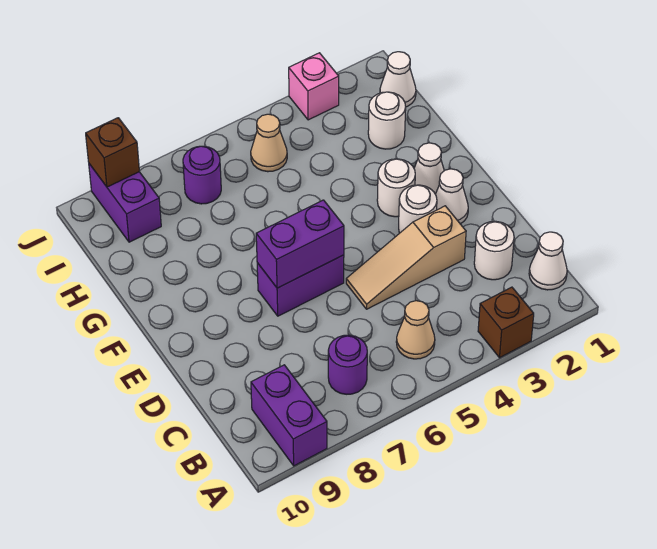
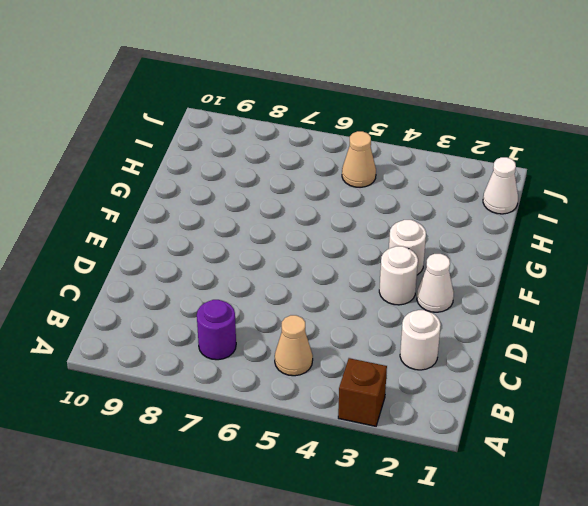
none -> purple 1x2 brick [251,365,327,466]
none -> white 1x1 cone [529,232,567,290]
none -> tan 1x3 slope [346,206,466,309]

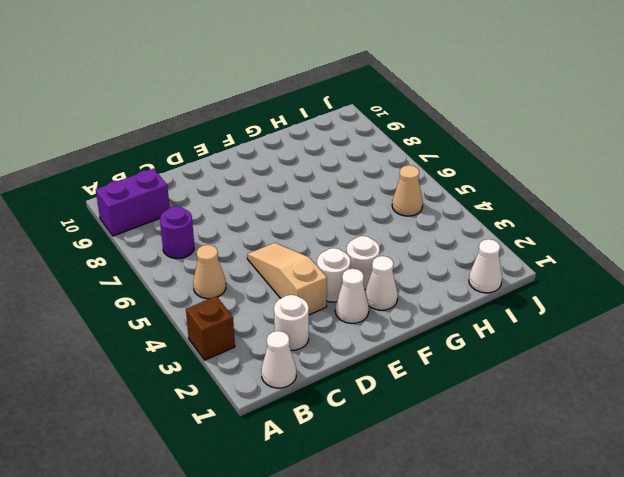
none -> purple 1x2 brick [257,255,344,316]
none -> white 1x1 round brick [368,92,406,149]
none -> purple 1x1 round brick [183,146,221,204]

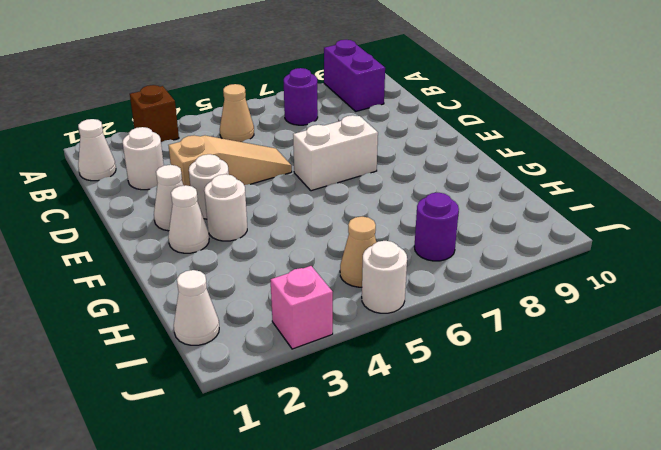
white 1x2 brick [293,115,378,191] -> purple 1x2 brick [257,255,344,316]
white 1x1 round brick [362,241,407,313] -> white 1x1 round brick moved to [368,92,406,149]
none -> purple 1x2 brick [89,164,161,242]
none -> purple 1x2 brick [256,200,344,288]
none -> brown 1x1 brick [86,118,139,187]

